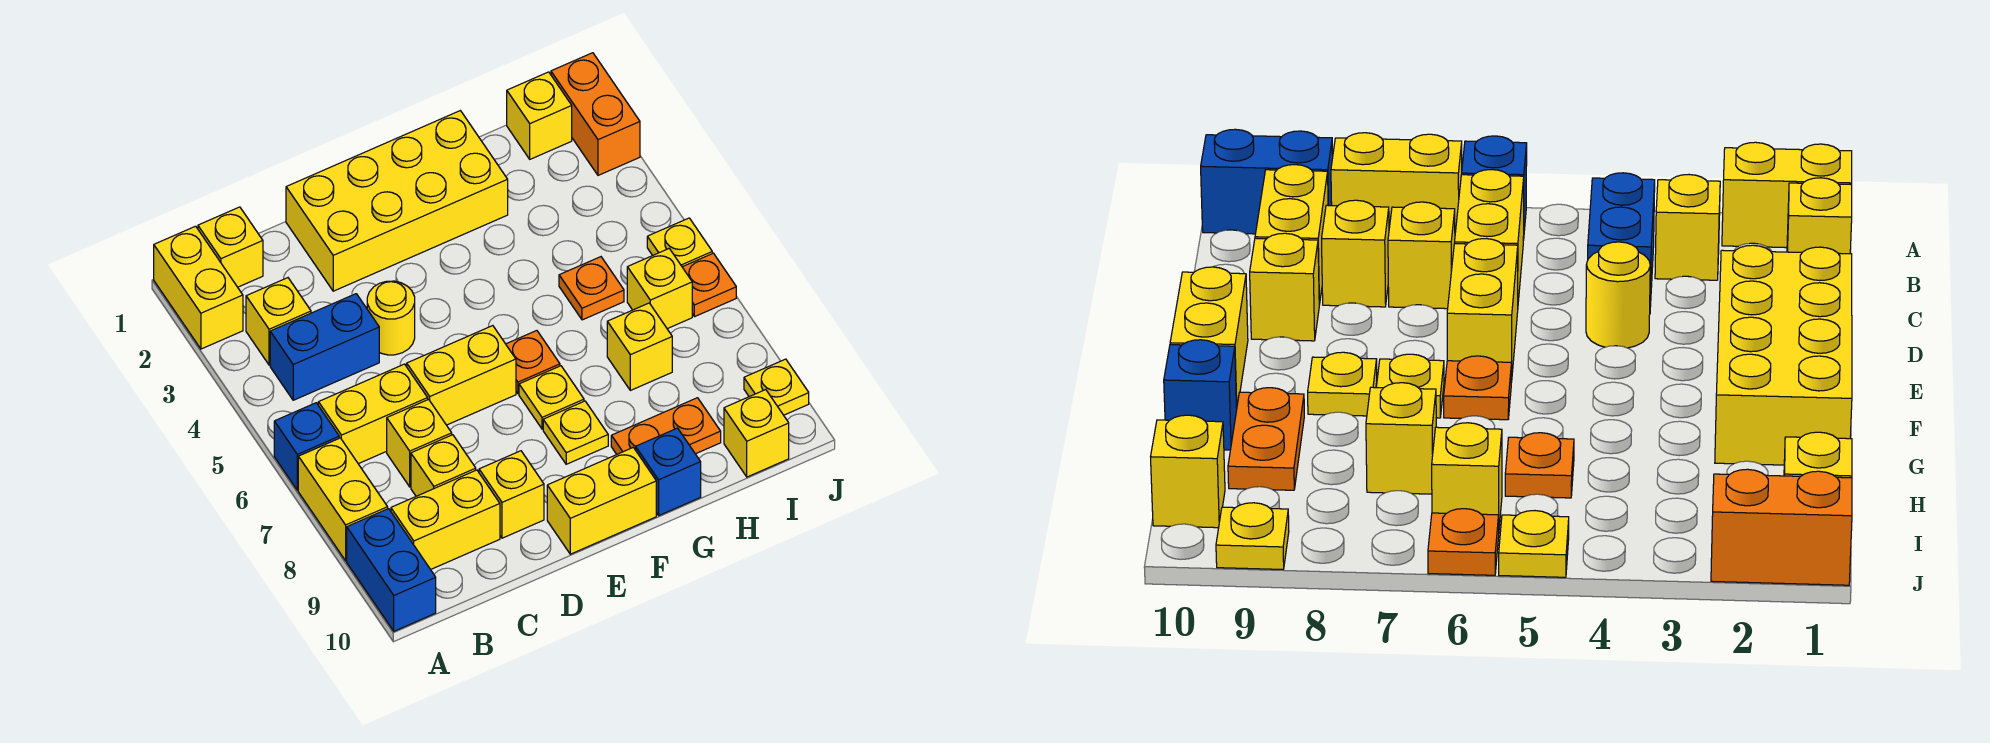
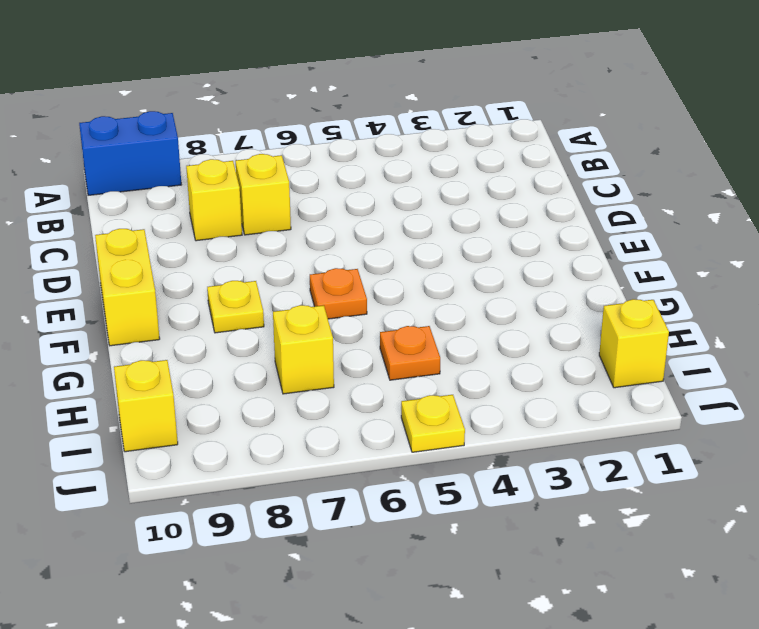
none -> yellow 1x2 brick [154,226,243,349]
none -> blue 1x1 brick [274,403,339,490]
none -> yellow 1x2 brick [298,438,388,561]
none -> yellow 1x1 brick [198,207,263,287]

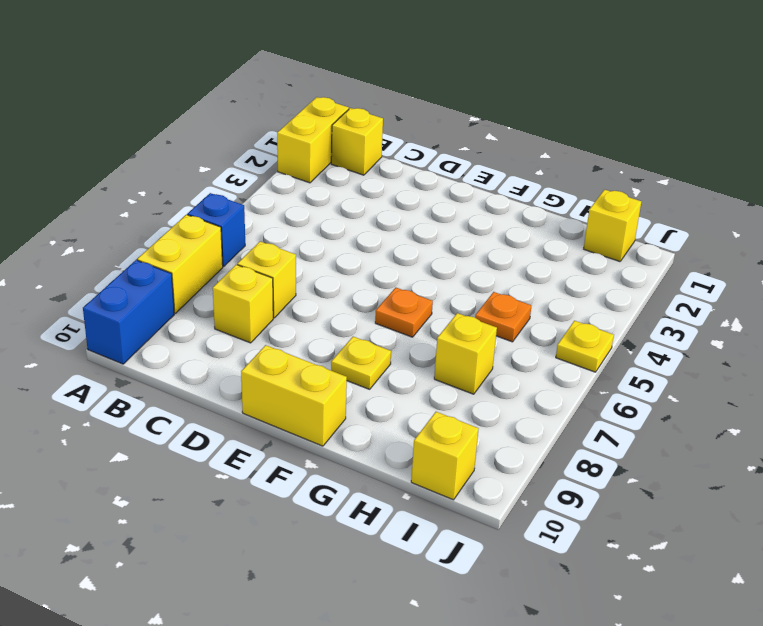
none -> yellow 1x1 brick [246,278,311,365]
none -> blue 1x2 brick [270,294,379,400]
none -> yellow 1x2 brick [318,364,428,464]
none -> yellow 1x2 brick [391,470,500,570]

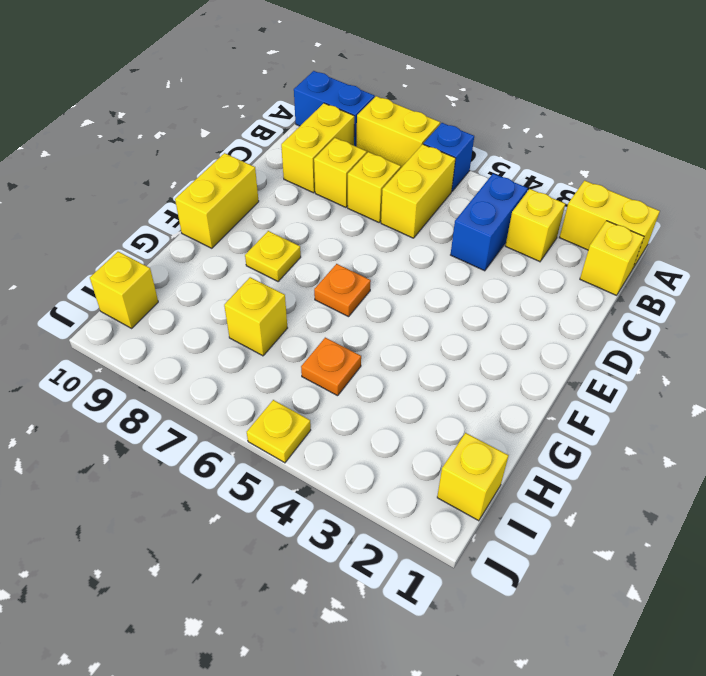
none -> yellow 2x4 brick [286,111,508,291]
none -> yellow 1x1 round brick [367,281,415,355]
none -> yellow 1x2 brick [407,326,516,425]
none -> yellow 1x1 brick [479,451,544,538]

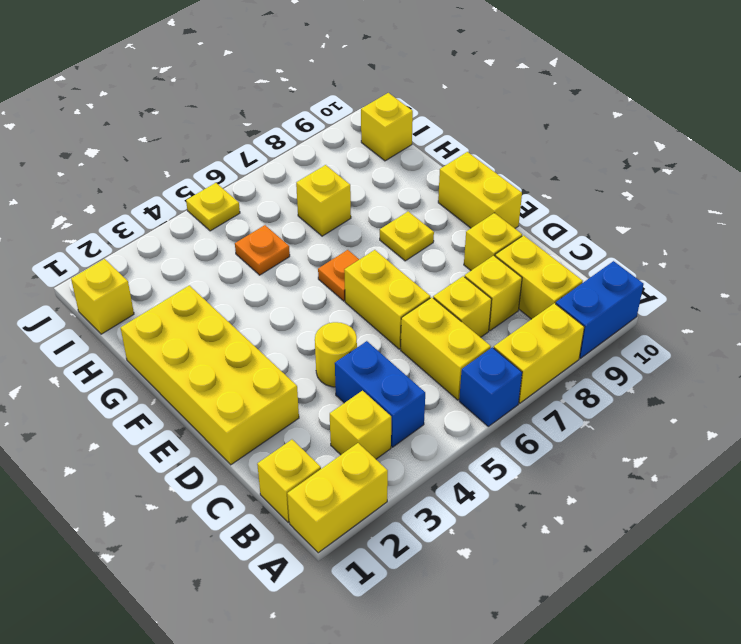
none -> yellow 1x1 plate [519,366,584,429]
none -> orange 1x2 plate [611,398,721,454]
none -> blue 1x1 brick [636,428,701,515]
none -> yellow 1x1 brick [627,249,692,329]

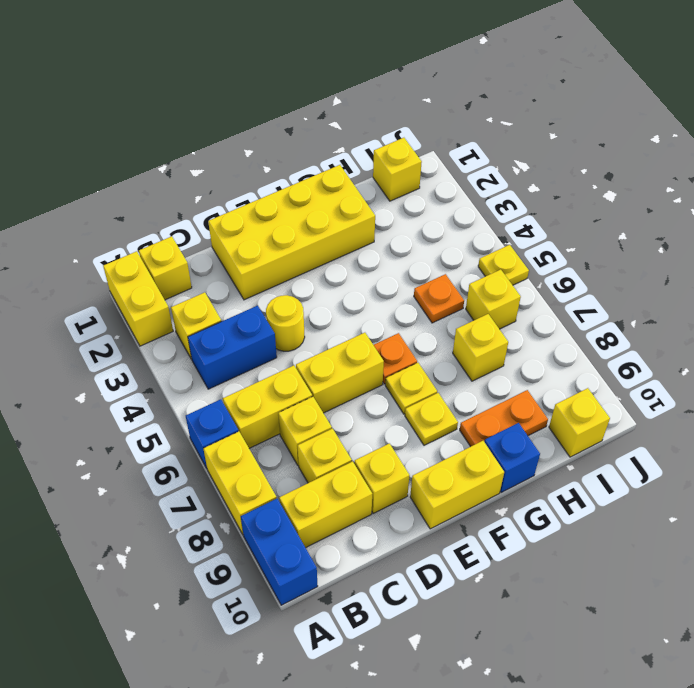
none -> orange 1x2 brick [551,53,640,175]
none -> orange 1x1 plate [683,253,736,317]
none -> yellow 1x1 plate [744,359,809,415]

